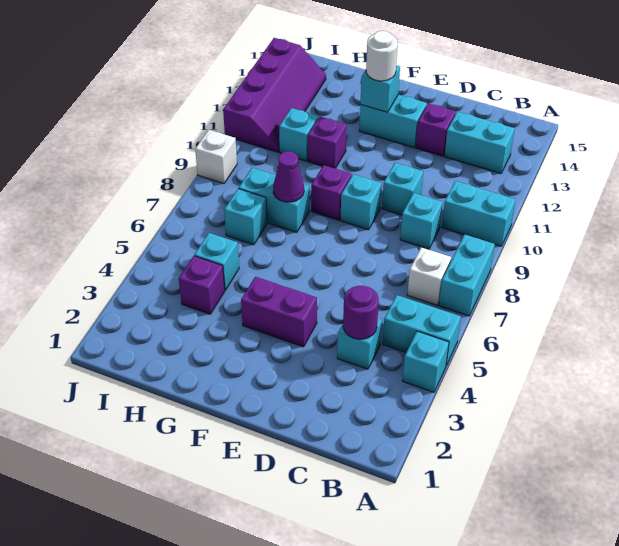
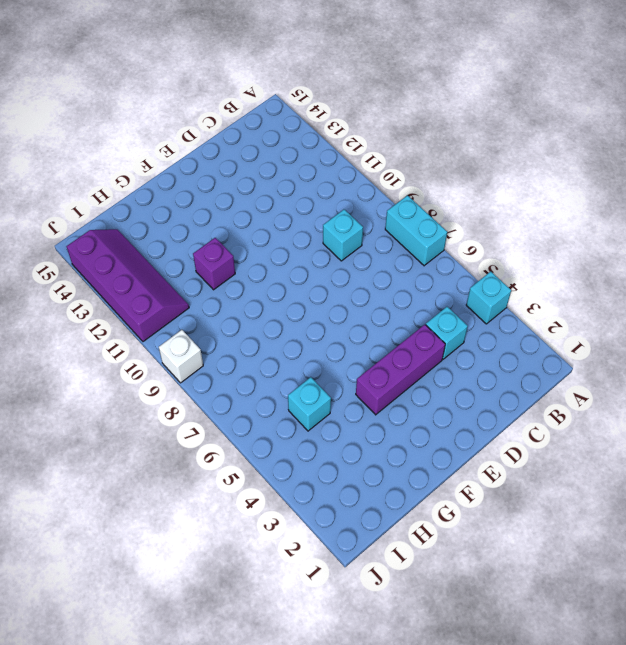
purple 1x3 brick [356,324,445,415] -> purple 1x2 brick [241,277,317,347]
none -> cyan 1x2 brick [383,295,461,365]
none -> cyan 1x2 brick [442,181,516,246]
none -> white 1x1 brick [407,247,451,305]

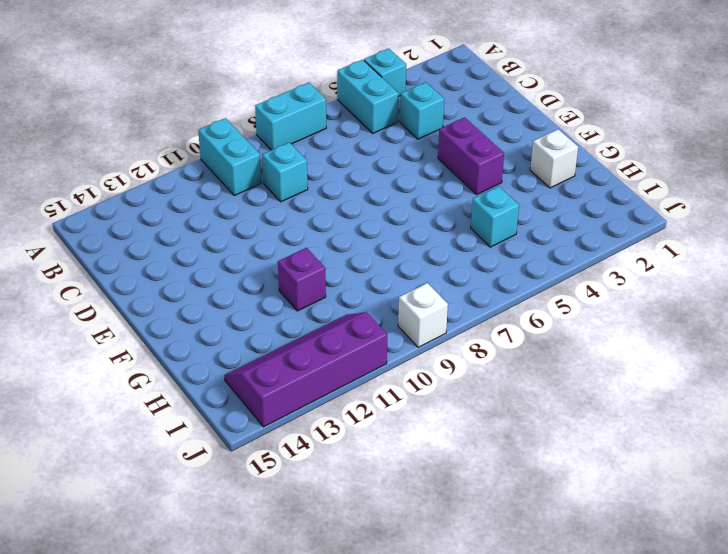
white 1x1 brick [530,129,578,188] -> white 1x1 brick moved to [407,247,451,305]
none -> cyan 1x2 brick [444,112,515,174]
none -> cyan 1x1 brick [382,163,423,215]
none -> purple 1x1 brick [416,103,456,156]

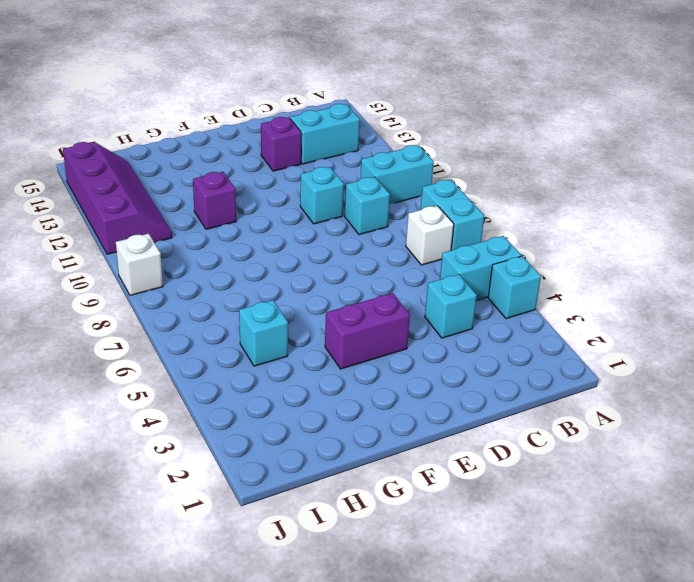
none -> cyan 1x1 brick [341,174,382,230]
none -> cyan 1x2 brick [359,95,427,147]
none -> purple 1x1 brick [311,165,352,220]

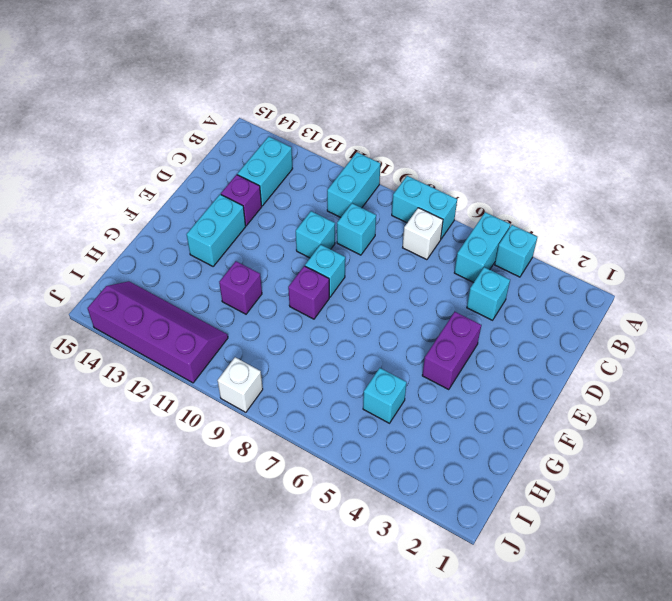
none -> cyan 1x2 brick [239,168,309,232]
none -> purple 1x1 brick [179,256,225,314]
none -> cyan 1x1 brick [224,189,267,245]

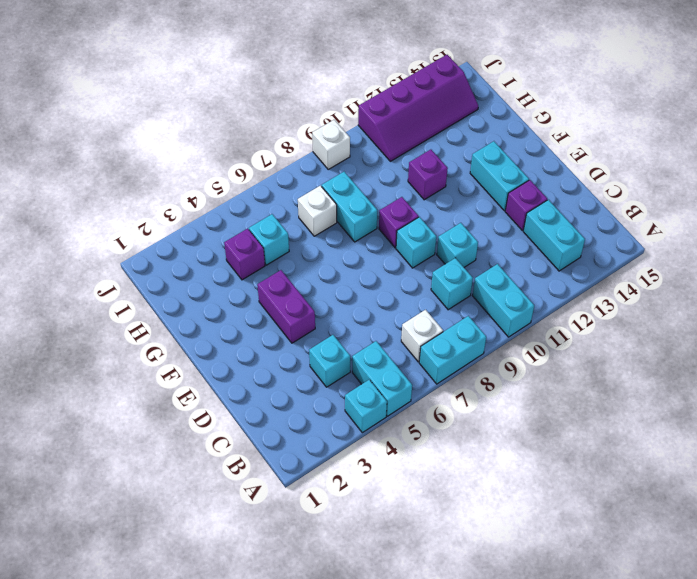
white 1x1 brick [298,186,337,236] -> cyan 1x1 brick [224,189,267,245]
none -> cyan 1x1 brick [279,108,318,161]
none -> purple 1x1 round brick [343,286,379,339]
none -> cyan 1x1 brick [360,65,400,112]

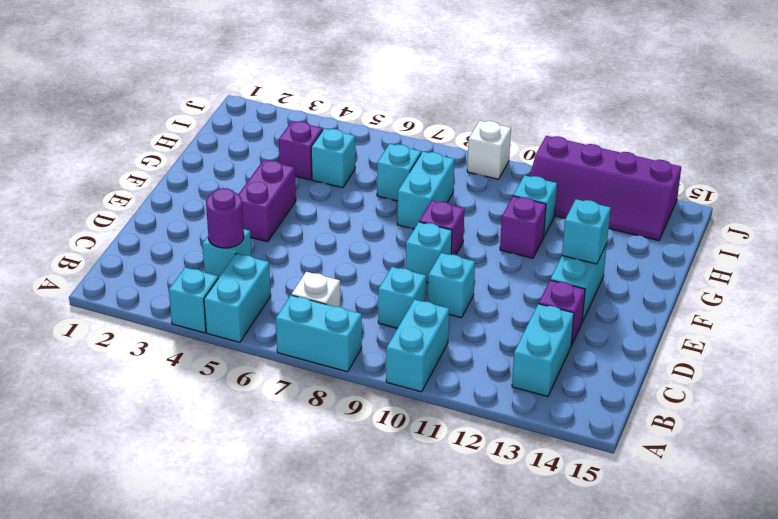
none -> purple 1x1 cone [273,151,304,202]
none -> white 1x1 round brick [366,31,398,81]

